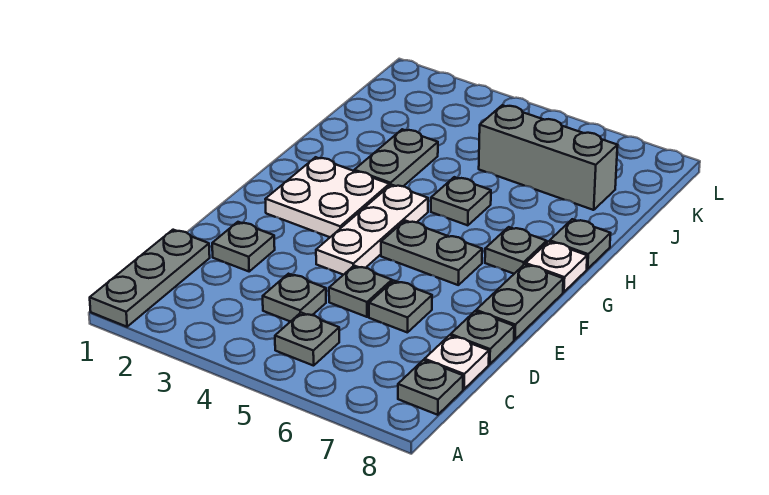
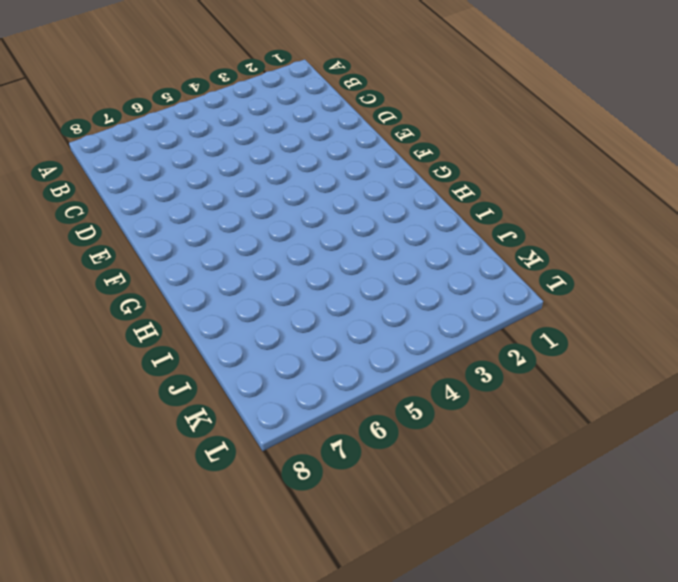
none -> grey 1x3 plate [90,230,210,327]
none -> grey 1x1 plate [275,313,339,366]
none -> grey 1x1 plate [398,360,463,415]

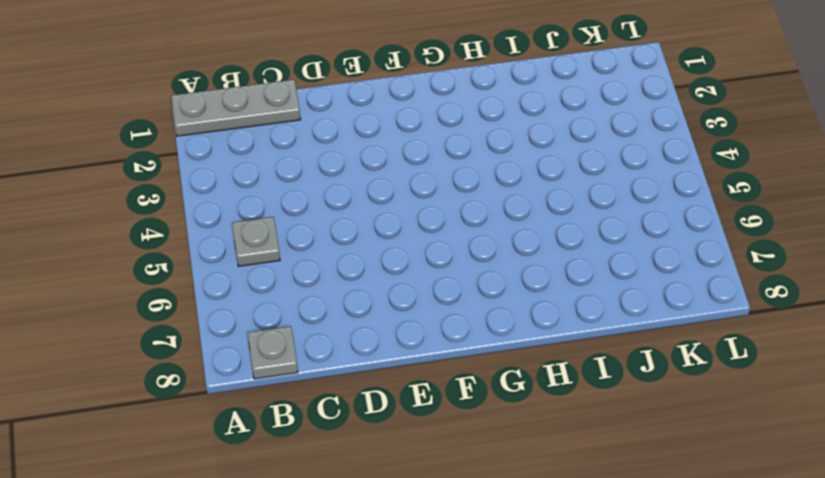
none -> grey 1x1 plate [263,274,326,322]
none -> white 1x1 plate [425,335,489,389]
none -> grey 1x1 plate [212,222,275,271]

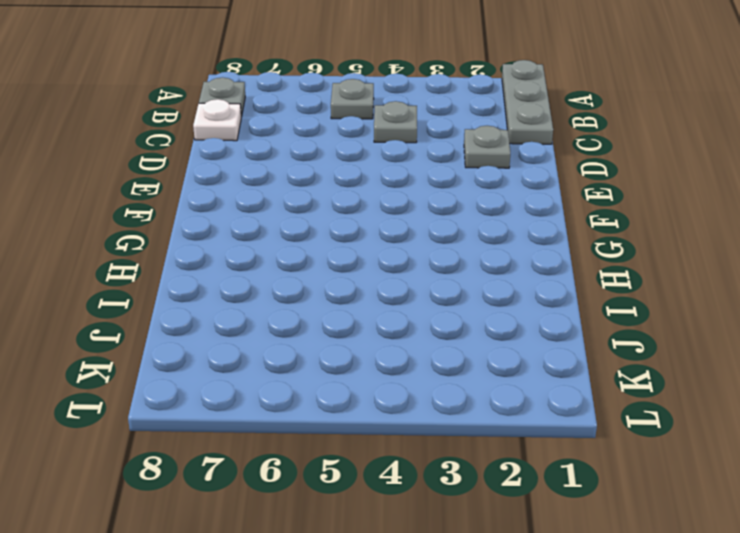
none -> grey 1x1 plate [329,266,392,317]
none -> grey 1x1 plate [369,281,432,333]
none -> grey 1x1 plate [451,311,514,364]

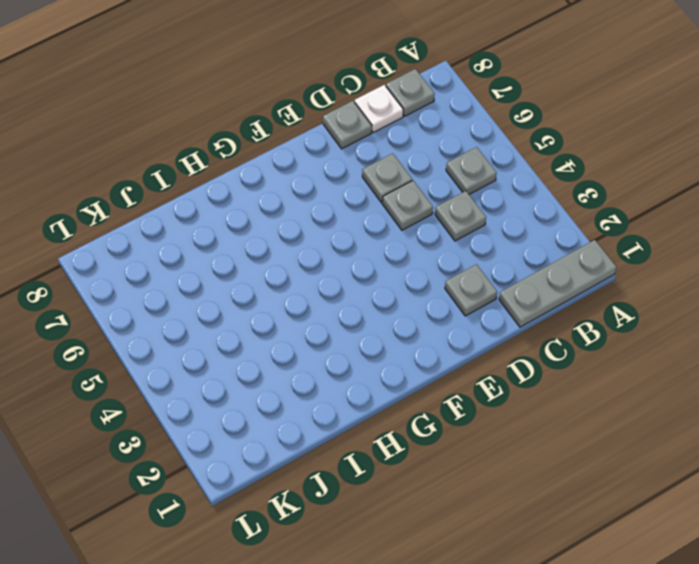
none -> white 1x3 plate [316,185,428,275]
none -> grey 1x2 plate [476,264,563,340]
none -> white 2x2 plate [265,157,389,237]

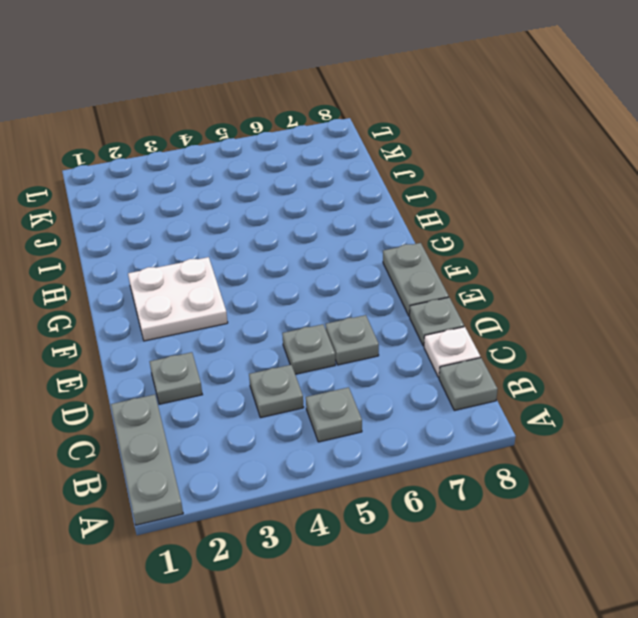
none -> white 1x3 plate [316,185,428,275]
none -> grey 1x2 plate [381,221,482,285]
none -> grey 1x1 plate [485,227,547,274]

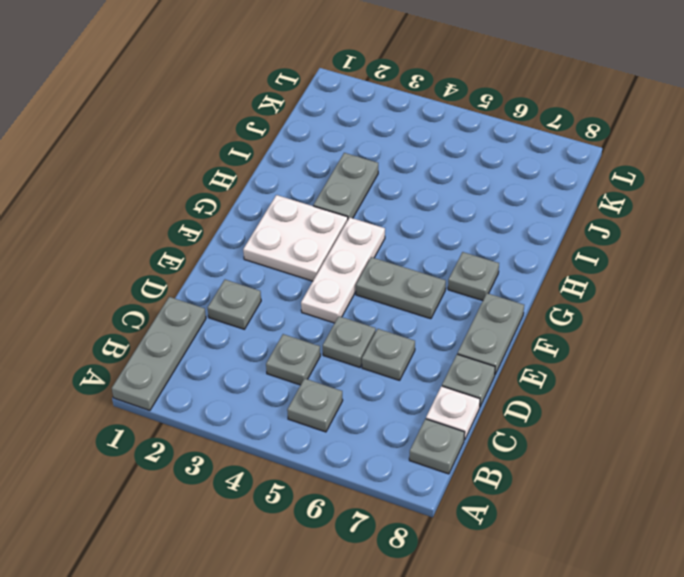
none -> white 1x1 plate [526,241,587,292]
none -> grey 1x1 plate [431,177,491,225]
none -> grey 1x1 plate [550,219,611,269]

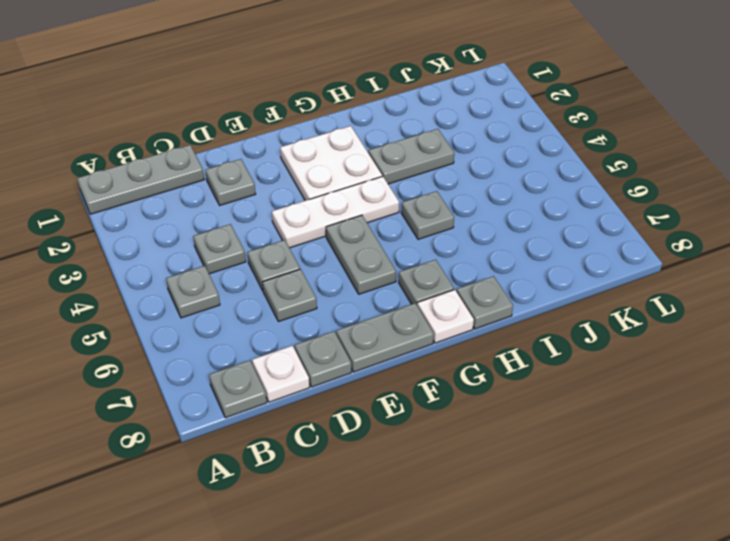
none -> grey 1x3 brick [479,105,617,210]

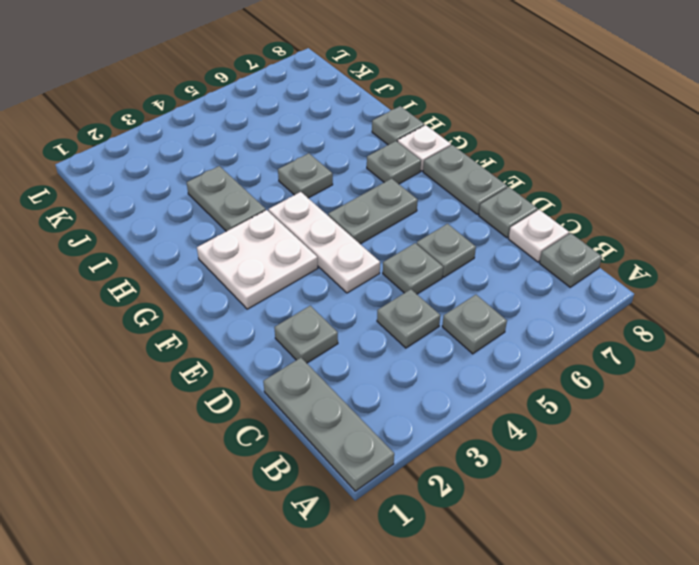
none -> grey 1x3 brick [479,105,617,210]

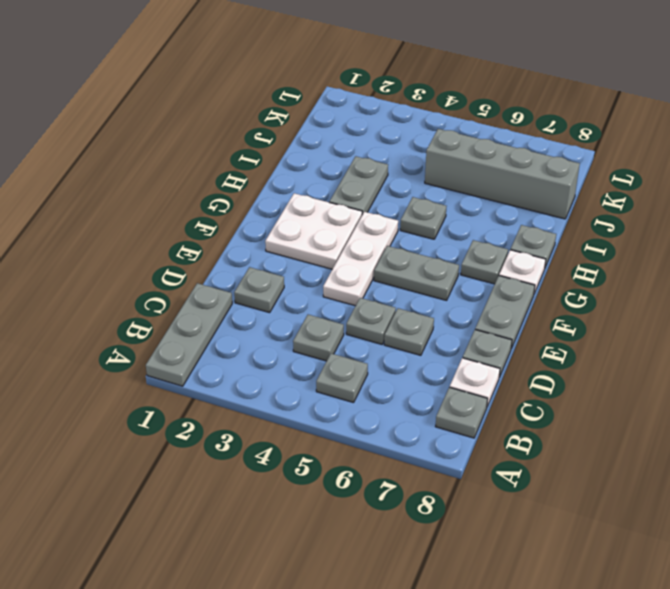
grey 1x4 brick [425,129,580,219] -> grey 1x3 brick [479,105,617,210]

